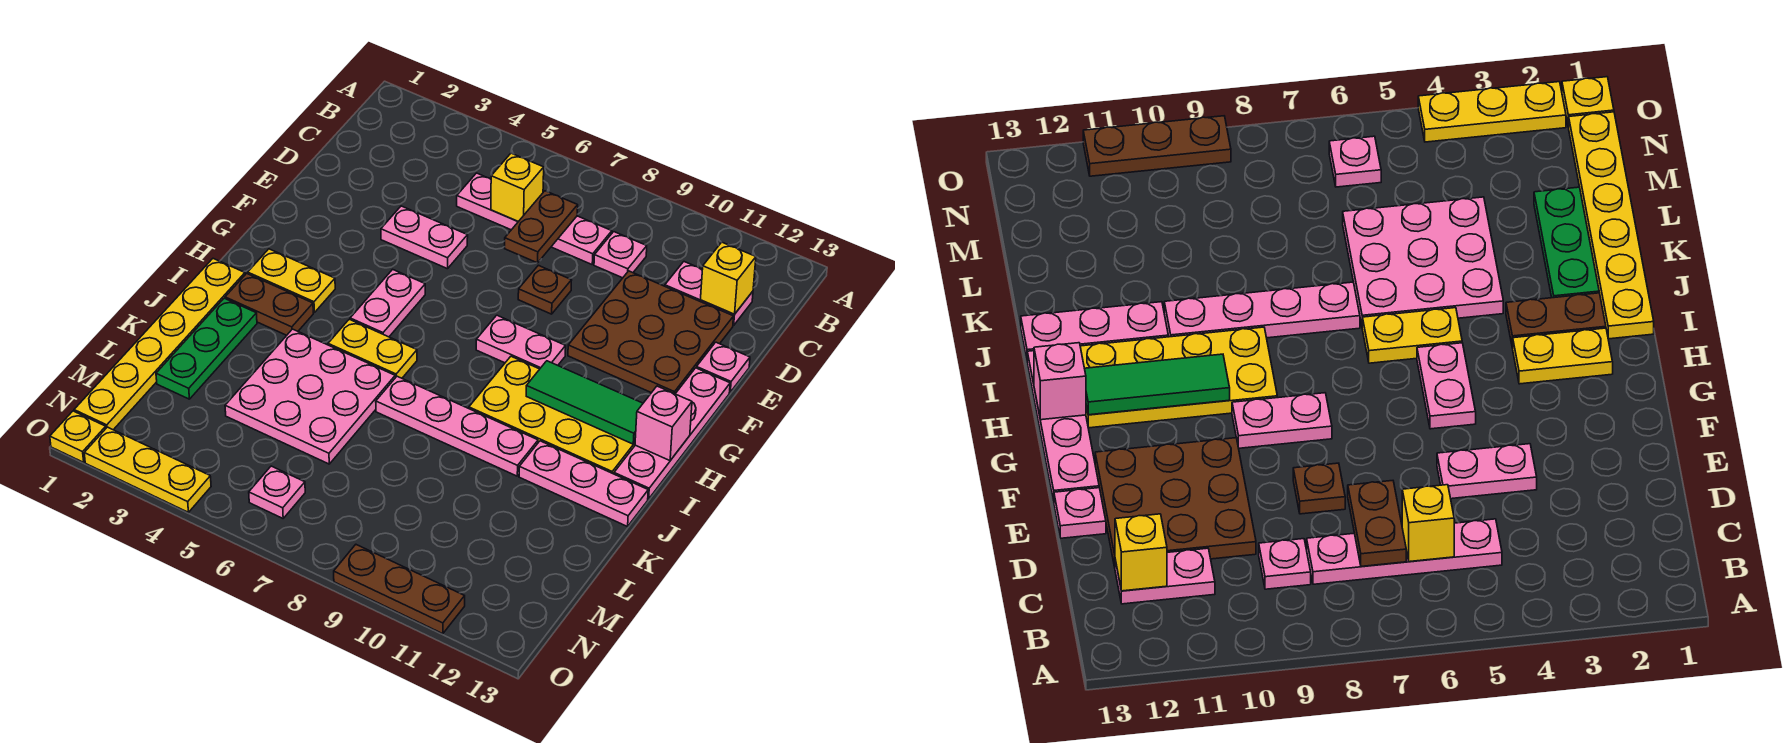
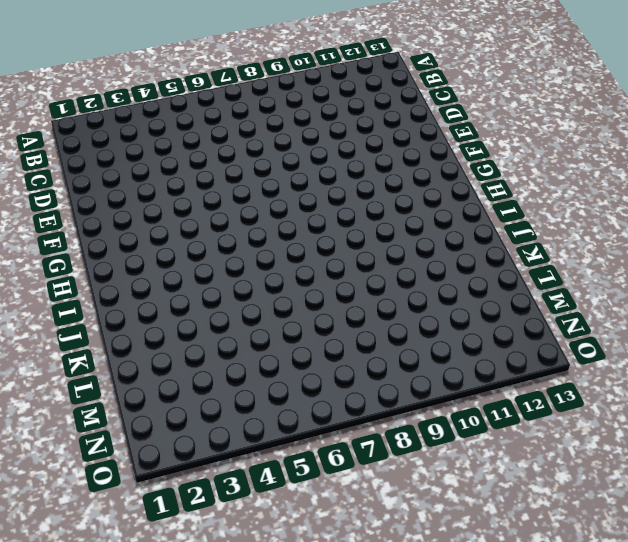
none -> pink 1x4 plate [457,173,612,264]
none -> pink 1x1 plate [594,232,647,278]
none -> pink 1x2 plate [665,262,753,325]

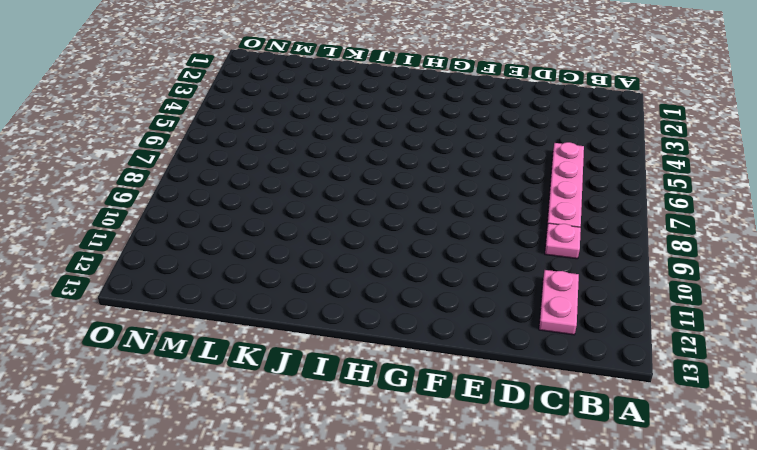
none -> brown 3x3 plate [568,271,734,394]
none -> pink 1x2 plate [381,206,468,269]
none -> brown 1x1 plate [518,265,572,314]

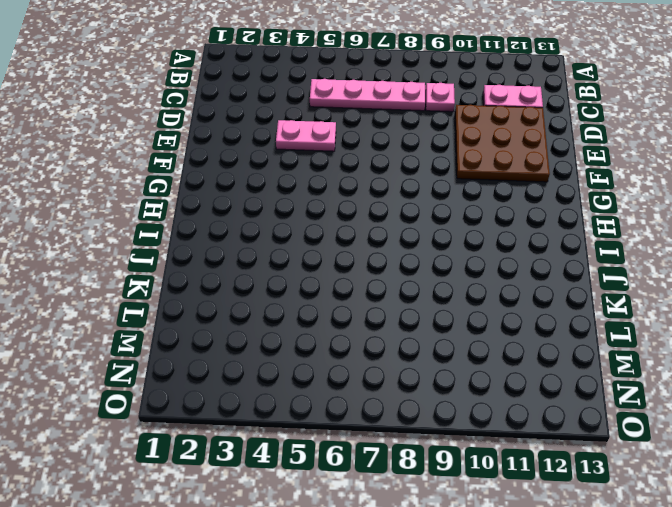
none -> brown 1x1 plate [518,265,572,314]
none -> pink 1x1 plate [696,342,750,392]
none -> pink 1x4 plate [614,368,730,499]

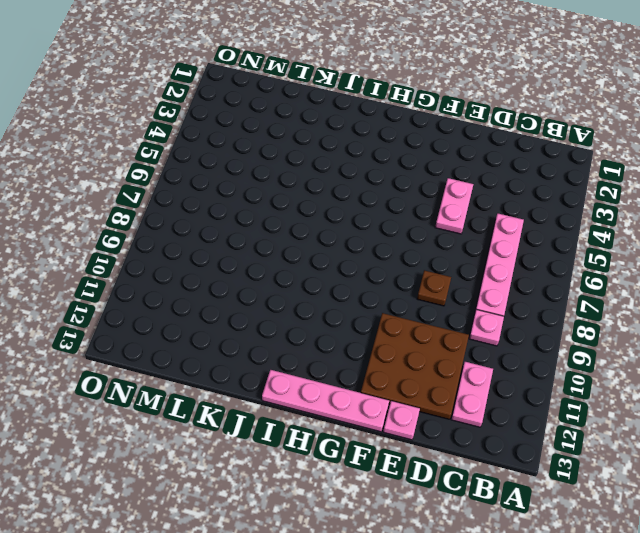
none -> pink 1x2 plate [350,269,425,337]
none -> pink 1x2 plate [476,315,566,369]
none -> yellow 1x2 plate [248,249,335,312]

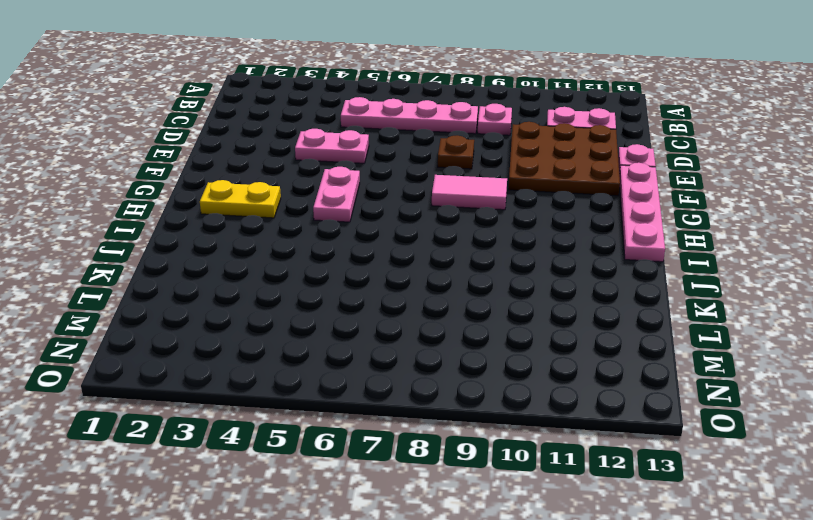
pink 1x2 tile [432,175,507,210] -> pink 1x2 plate [476,315,566,369]
none -> yellow 2x4 plate [469,356,635,474]
none -> yellow 1x6 plate [74,259,245,430]
none -> brown 1x2 plate [225,273,313,335]

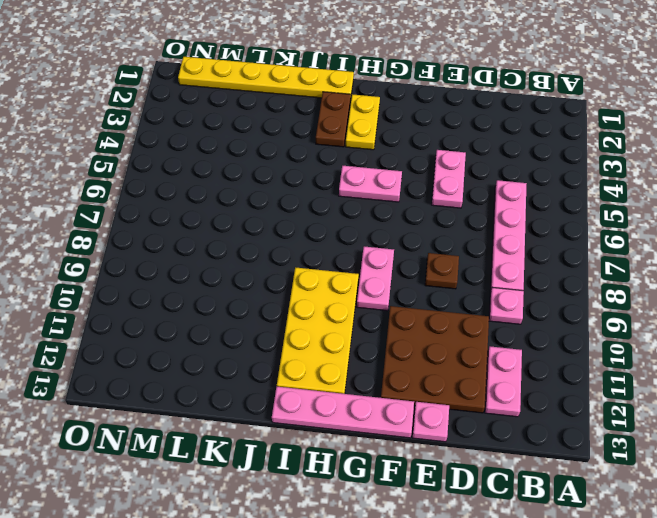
none -> yellow 1x2 plate [328,319,417,378]
none -> green 1x3 plate [156,298,257,399]
none -> pink 3x3 plate [225,329,395,464]

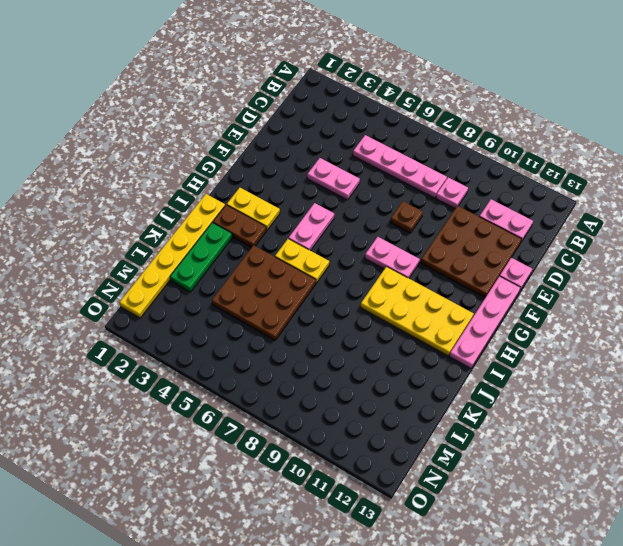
brown 3x3 plate [212,245,316,340] -> pink 3x3 plate [225,329,395,464]
none -> pink 1x4 plate [376,376,538,476]
none -> pink 1x3 plate [519,441,648,527]
none -> pink 1x1 plate [249,466,305,518]

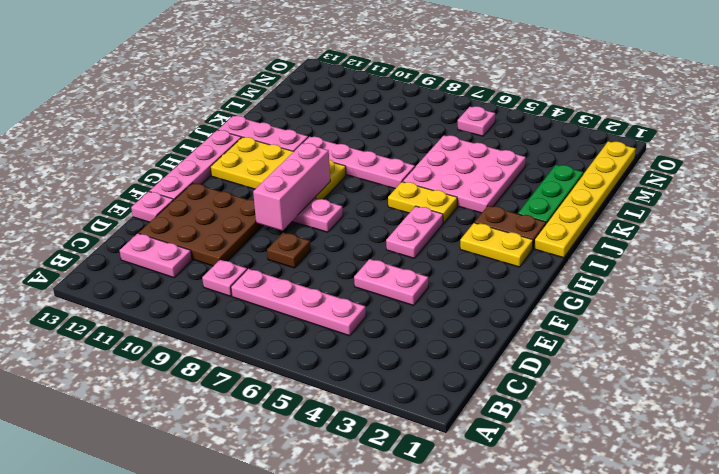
pink 1x3 brick [253,143,330,231] -> none
none -> yellow 1x1 plate [50,411,106,462]
none -> yellow 1x3 plate [84,427,211,512]
none -> brown 1x3 plate [334,545,465,634]

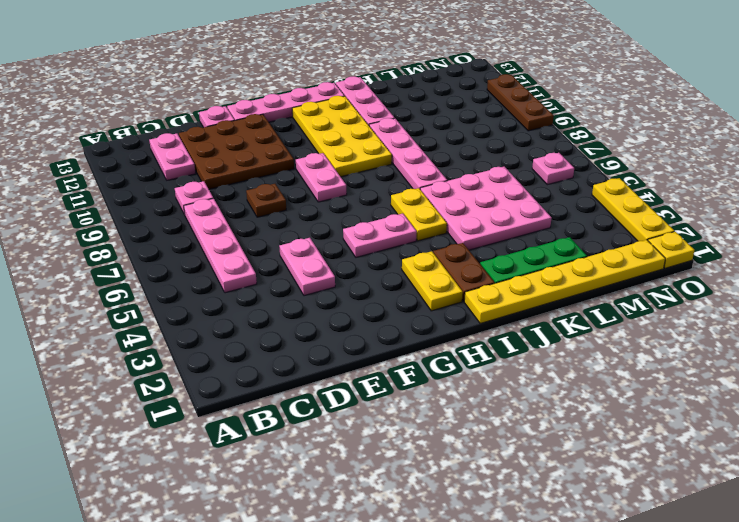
none -> yellow 1x1 brick [491,153,544,222]
none -> brown 1x2 plate [505,191,578,263]
none -> yellow 1x1 brick [700,242,756,314]

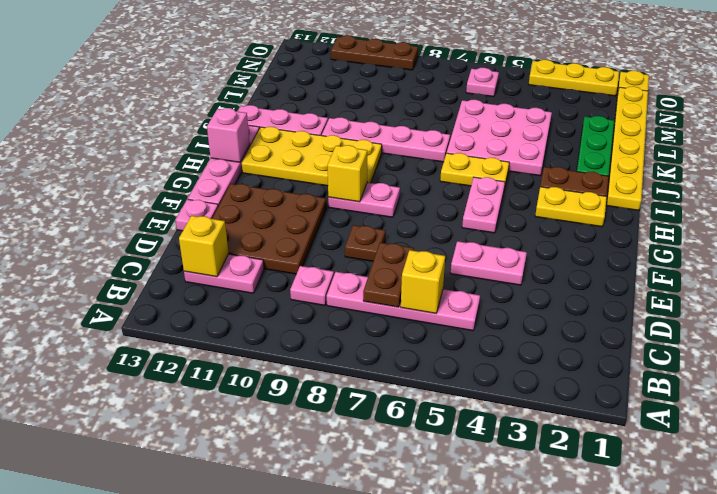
yellow 1x1 brick [328,145,367,202] -> none
none -> green 1x3 tile [526,361,643,444]

